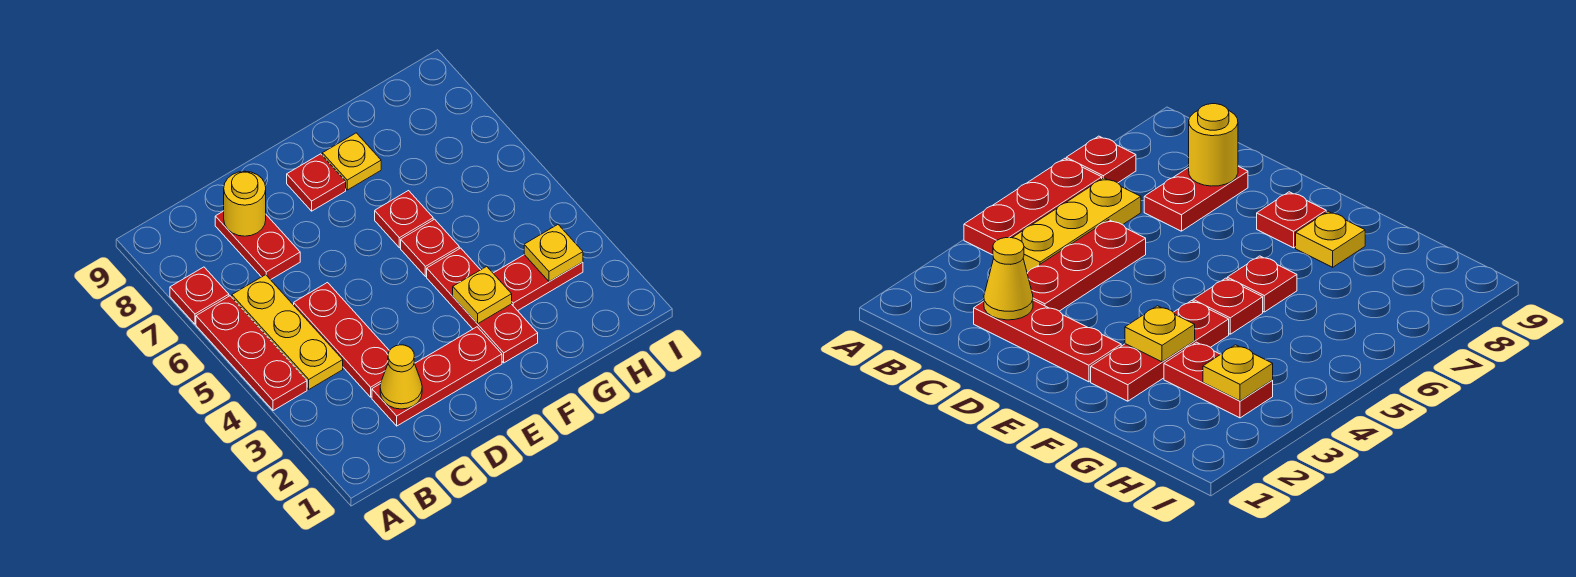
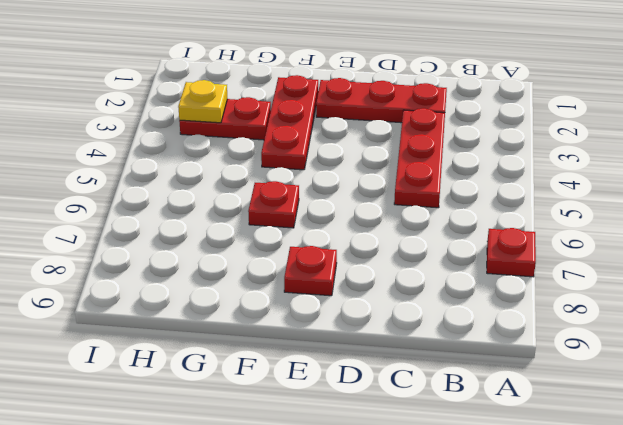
none -> red 1x3 plate [196,296,307,411]
none -> yellow 1x3 plate [232,275,343,389]
none -> red 1x2 plate [215,211,300,280]

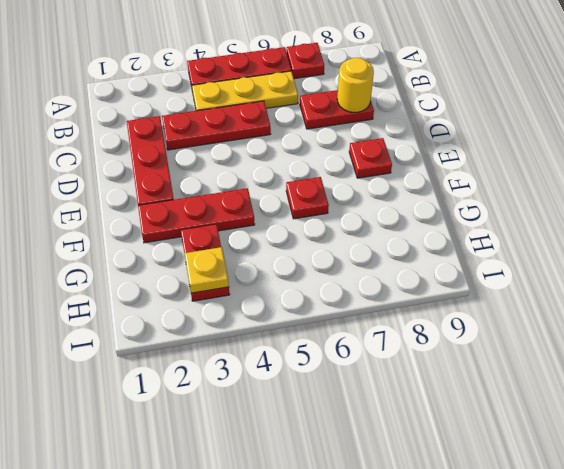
none -> red 1x1 plate [401,219,459,277]
none -> yellow 1x1 plate [322,133,381,190]
none -> yellow 1x1 cone [380,345,422,409]

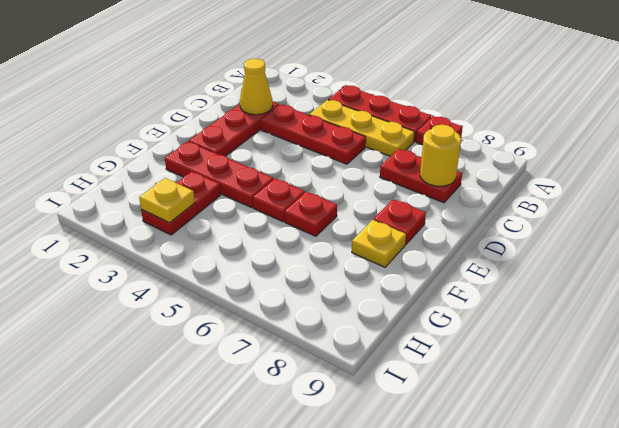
none -> yellow 1x1 plate [453,266,512,324]

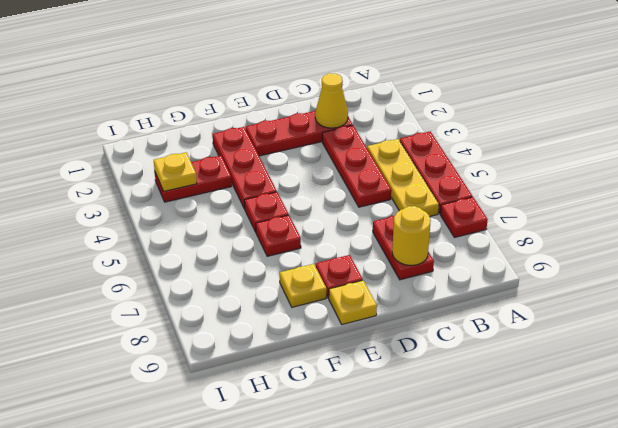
yellow 1x1 plate [329,280,377,325] -> yellow 1x1 plate moved to [453,266,512,324]

